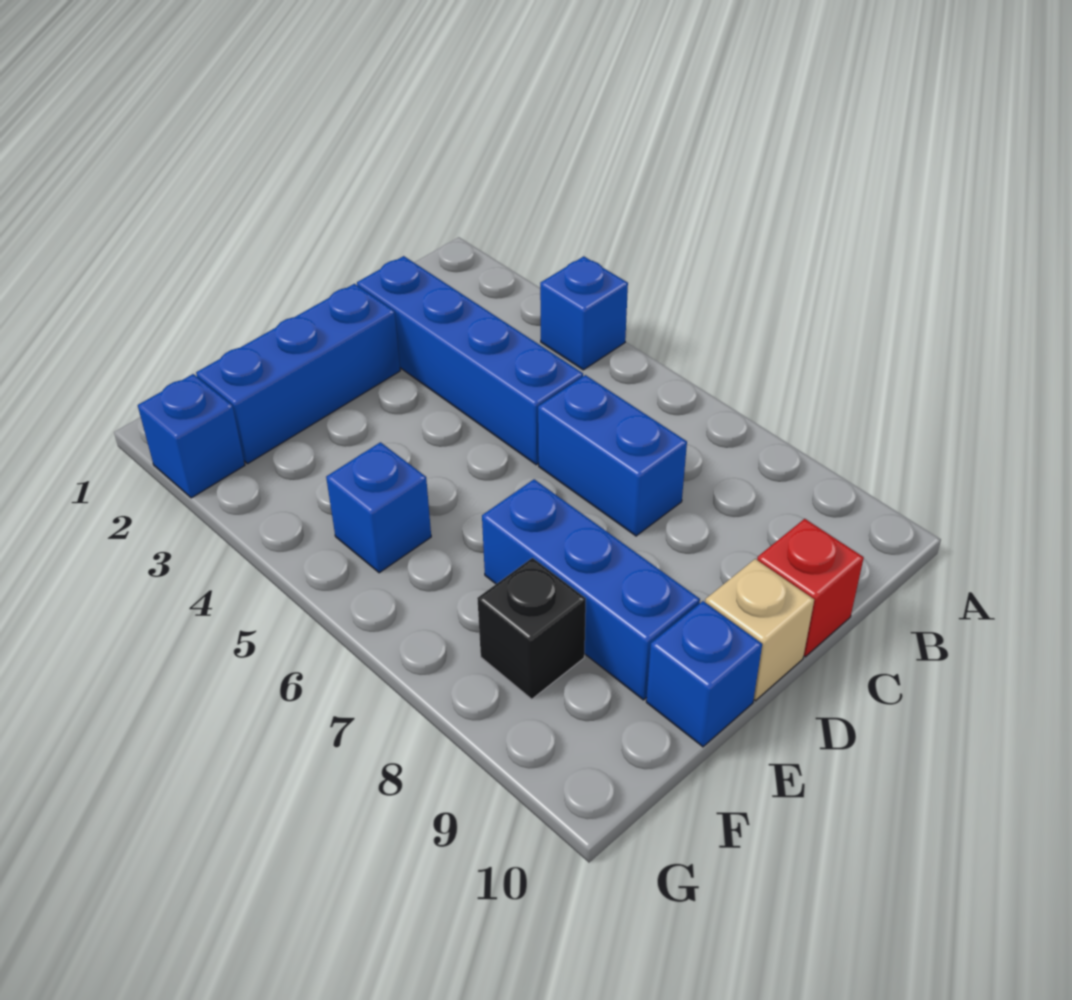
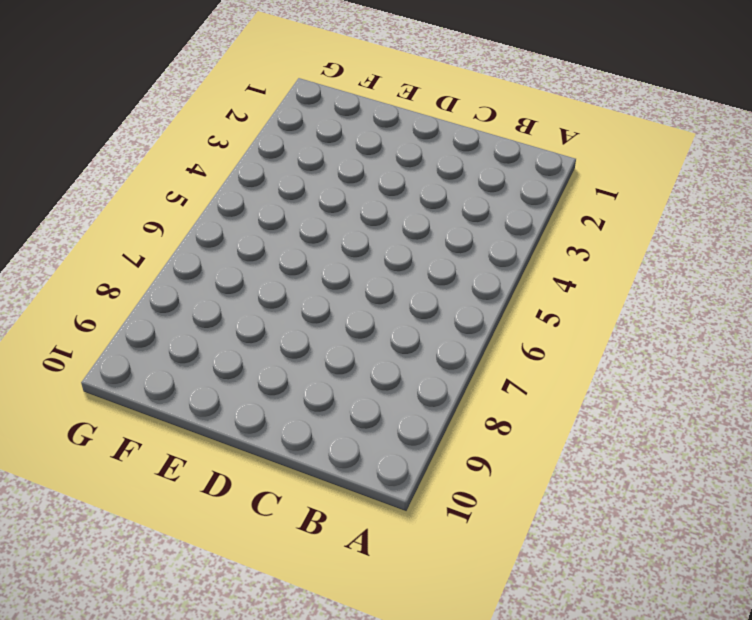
none -> blue 1x1 brick [540,256,628,370]
none -> blue 1x4 brick [357,256,583,465]

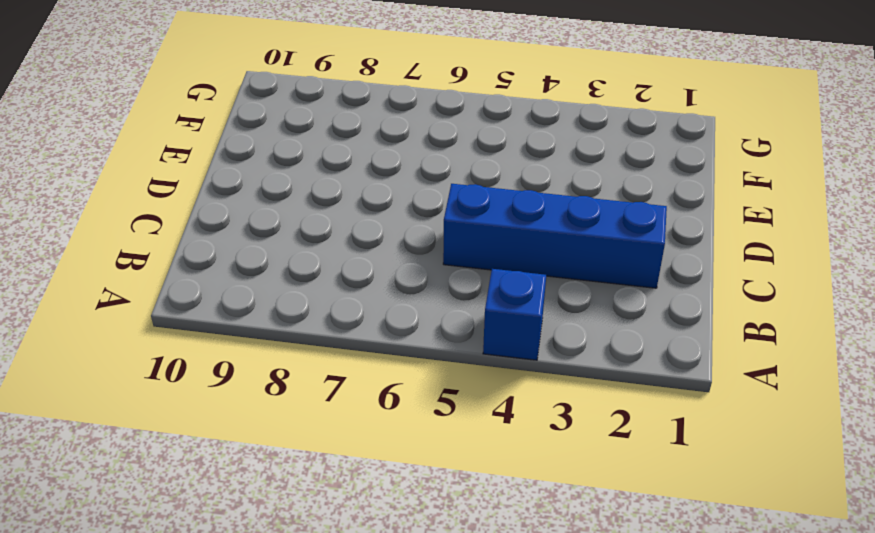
none -> blue 1x2 brick [538,375,687,536]
none -> red 1x1 brick [757,519,864,657]

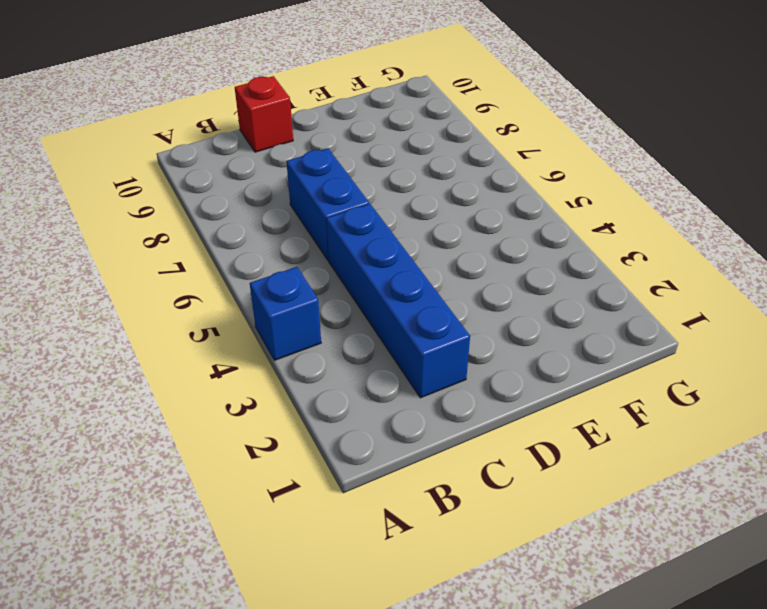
none -> blue 1x3 brick [196,284,400,464]
none -> tan 1x1 brick [705,559,814,701]

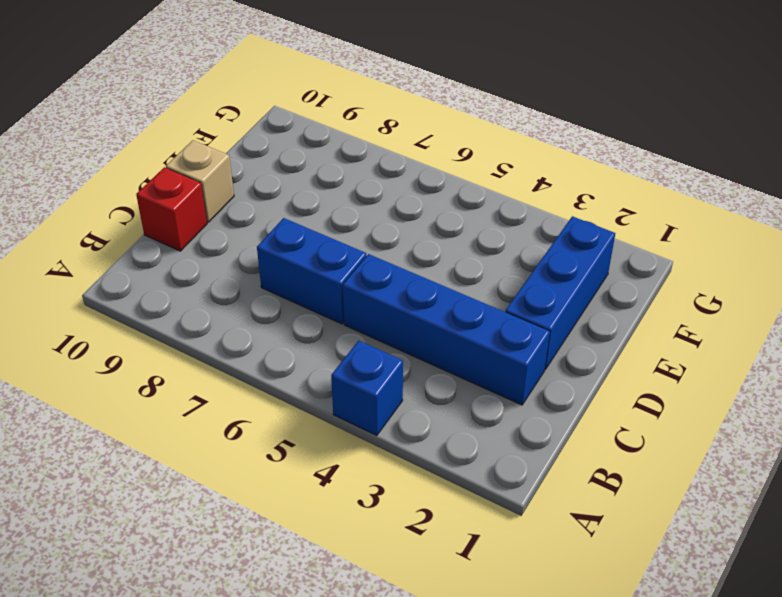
none -> blue 1x3 brick [482,479,700,700]
none -> blue 1x1 brick [646,601,762,747]

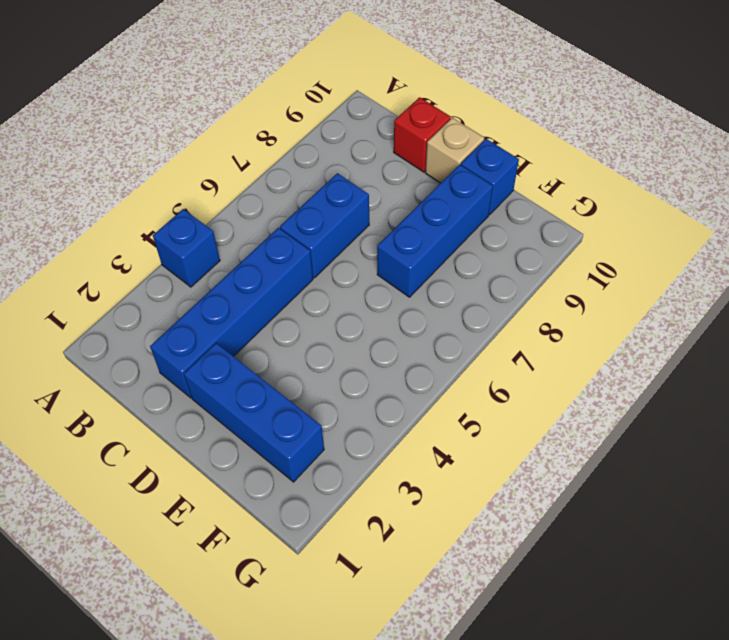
none -> blue 1x1 brick [326,442,431,573]
none -> black 1x1 brick [477,558,586,699]

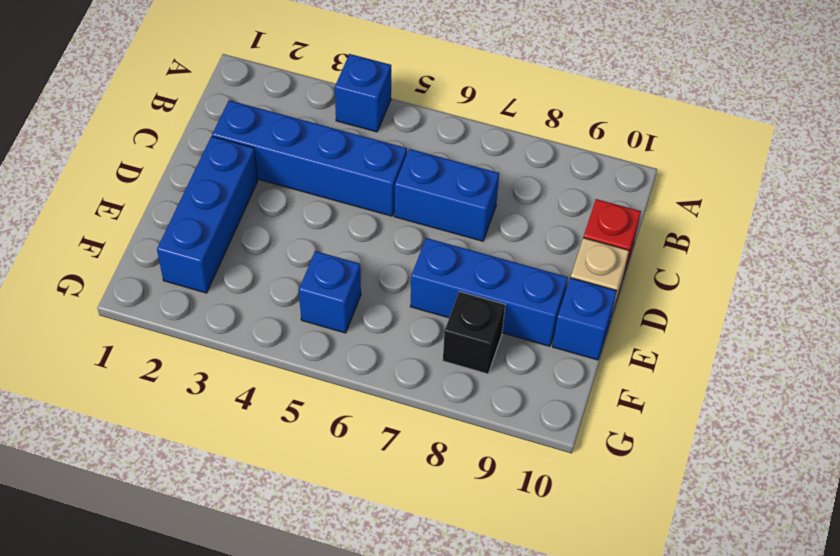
none -> blue 1x1 brick [138,374,245,498]

